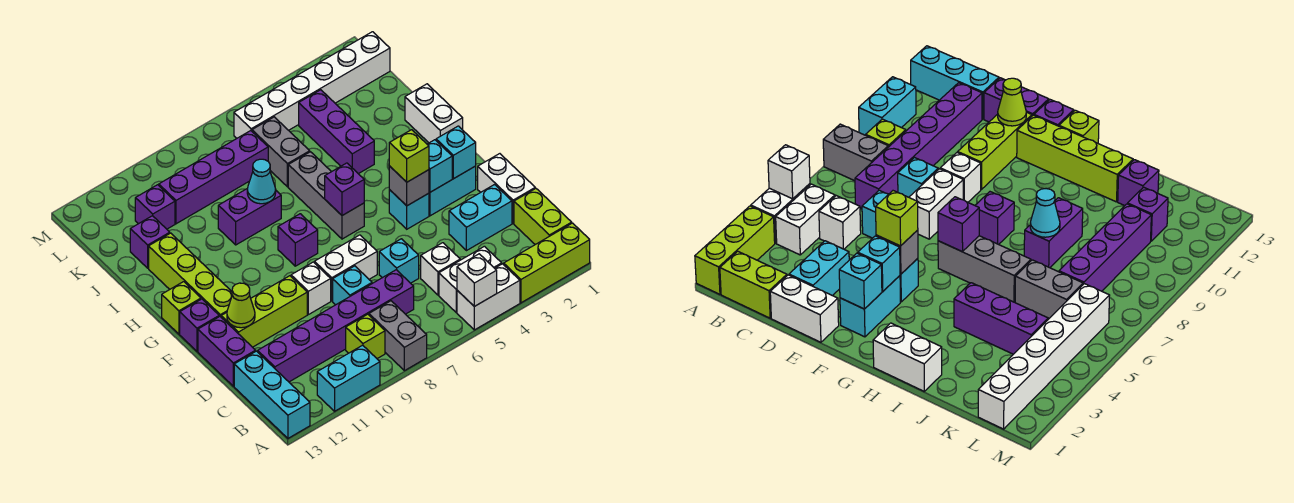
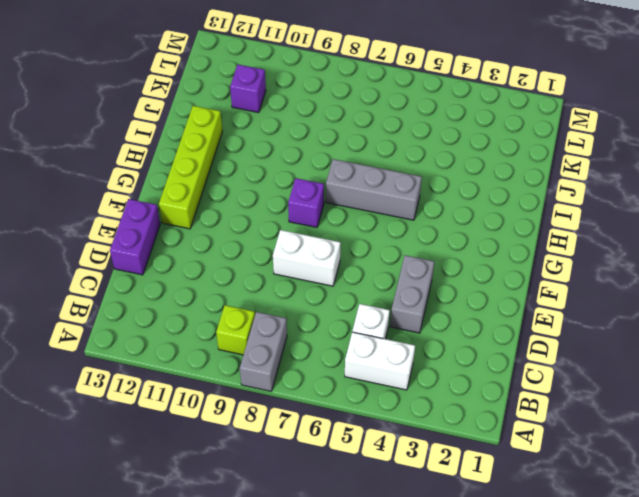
grey 1x2 brick [390,255,434,333] -> grey 1x2 brick moved to [252,117,310,187]
grey 1x3 brick [326,159,422,220] -> grey 1x3 brick turned to [288,152,364,239]
none -> lime 1x3 brick [504,223,590,303]
none -> white 1x2 brick [457,264,520,330]
none -> cyan 1x2 brick [317,345,380,411]
none -> cyan 1x3 brick [234,351,310,438]

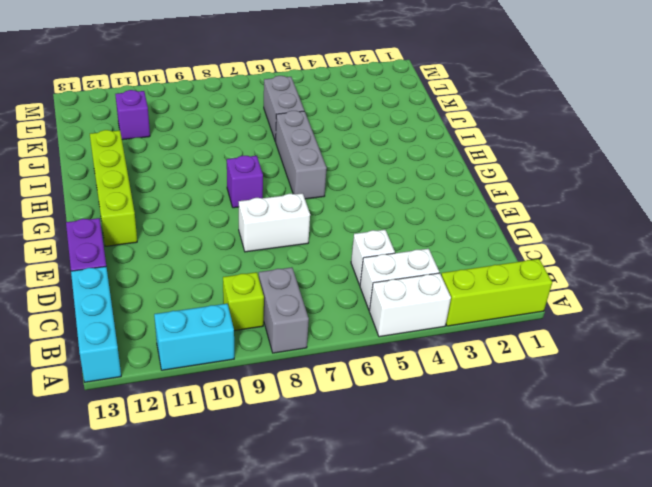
none -> lime 1x2 brick [514,188,572,245]
none -> purple 1x6 brick [258,270,414,382]
none -> white 1x2 brick [478,154,535,223]
none -> cyan 1x2 brick [449,185,512,251]

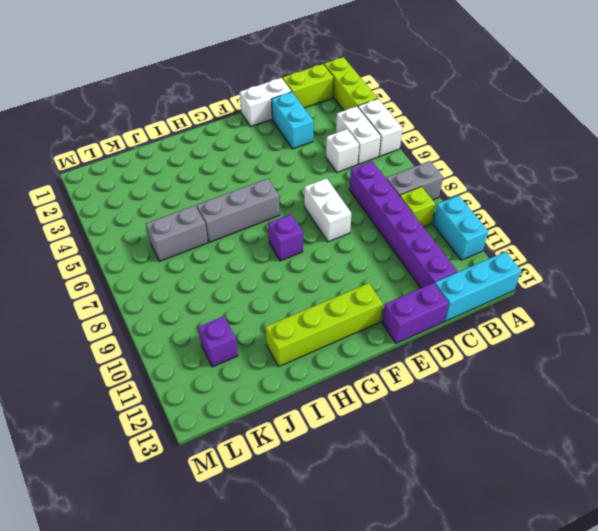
none -> cyan 1x1 brick [379,239,419,283]
none -> cyan 1x1 brick [333,266,372,305]
none -> white 1x1 brick [291,262,331,315]
none -> lime 1x3 brick [221,276,307,347]

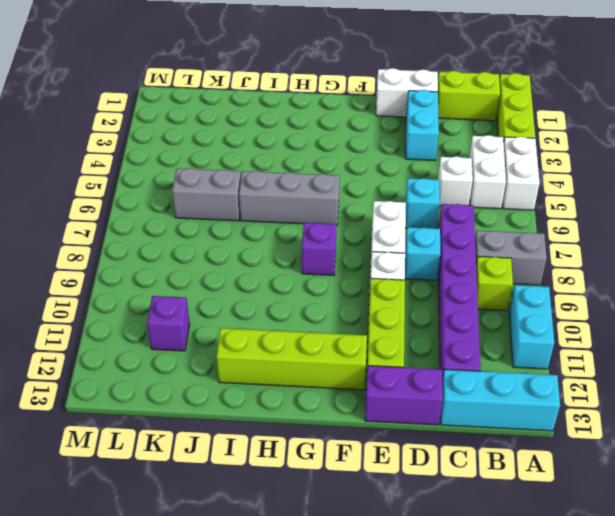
none -> cyan 1x2 brick [429,166,476,216]
none -> cyan 1x1 brick [389,190,429,229]
none -> purple 1x1 brick [180,299,219,351]
none -> lime 1x1 brick [162,282,201,334]

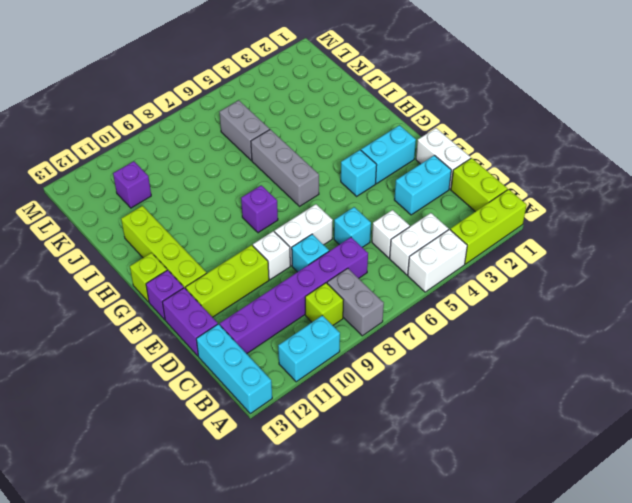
none -> white 1x2 brick [405,84,463,143]
none -> purple 1x3 brick [299,90,374,174]
none -> purple 1x2 brick [218,188,281,245]
none -> purple 1x1 brick [130,216,170,268]

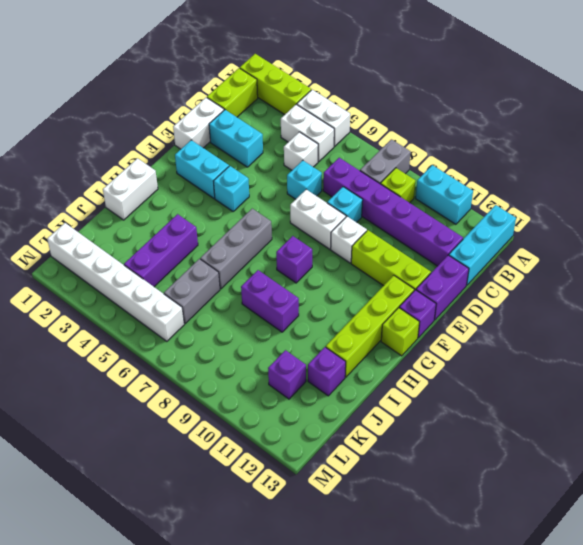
none -> purple 1x4 brick [159,131,268,224]
none -> white 1x1 brick [457,254,497,306]
none -> lime 1x1 cone [227,283,255,328]
none -> cyan 1x1 brick [436,126,476,179]

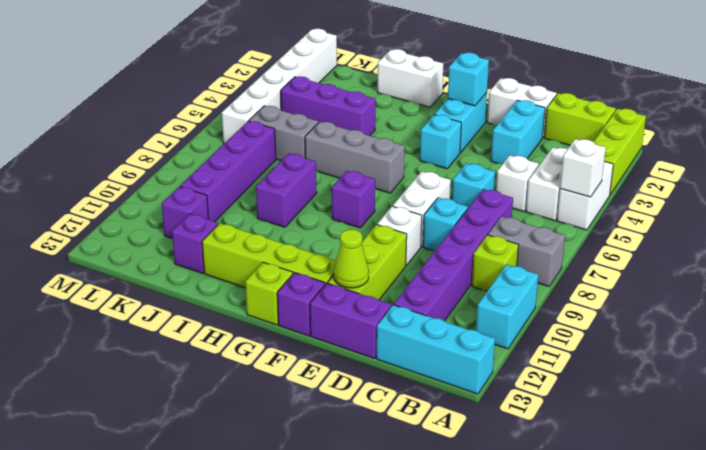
none -> cyan 1x1 brick [427,140,452,192]
none -> grey 1x1 brick [389,166,429,206]
none -> purple 1x1 brick [325,163,364,215]
none -> cyan 1x1 cone [247,159,276,204]

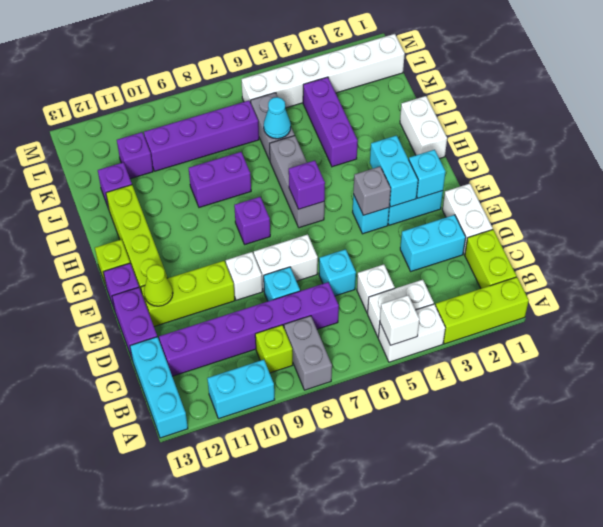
cyan 1x2 brick [370,136,418,207] -> cyan 1x1 brick [427,140,452,192]
cyan 1x1 cone [264,97,291,139] -> cyan 1x1 cone moved to [247,159,276,204]
none -> lime 1x1 brick [389,130,429,182]

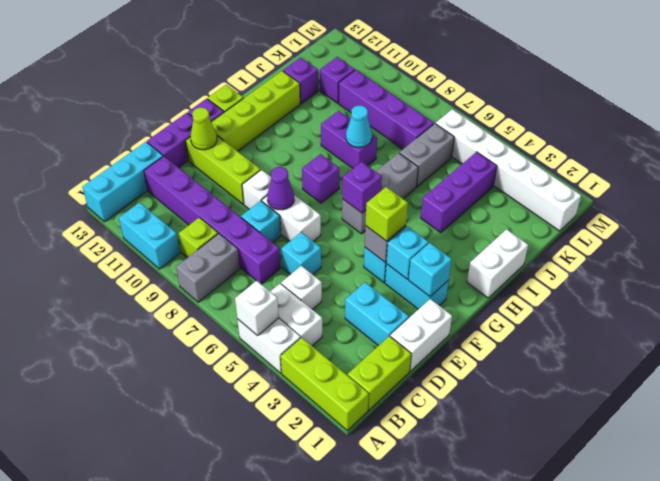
purple 1x1 cone [267,167,294,210] -> none

